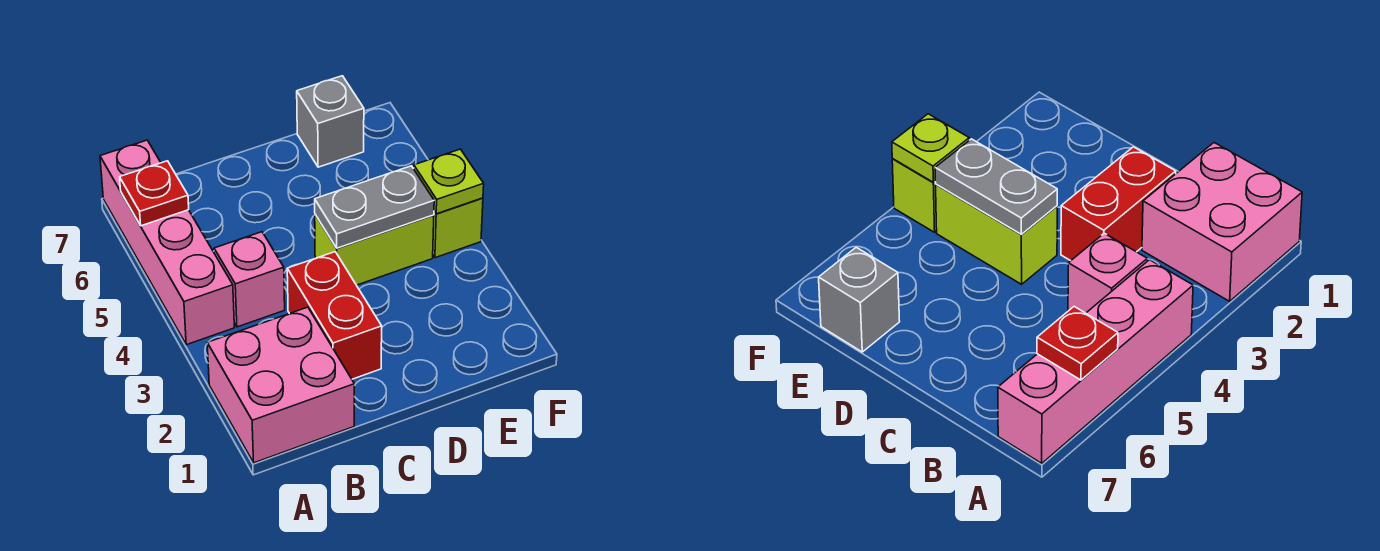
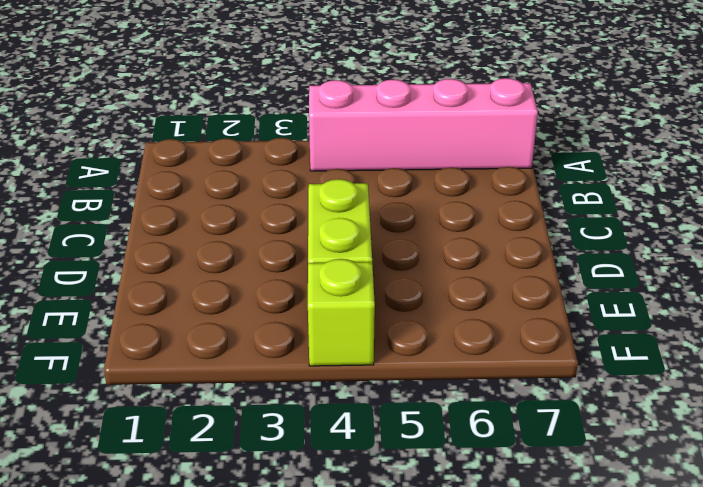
none -> pink 2x2 brick [207,307,354,463]
none -> pink 1x1 brick [214,232,285,327]

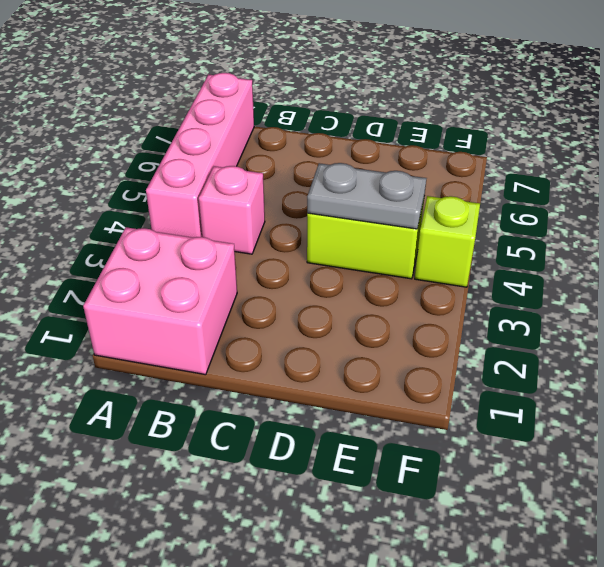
none -> red 1x2 brick [287,252,382,379]
none -> grey 1x1 brick [297,76,364,167]

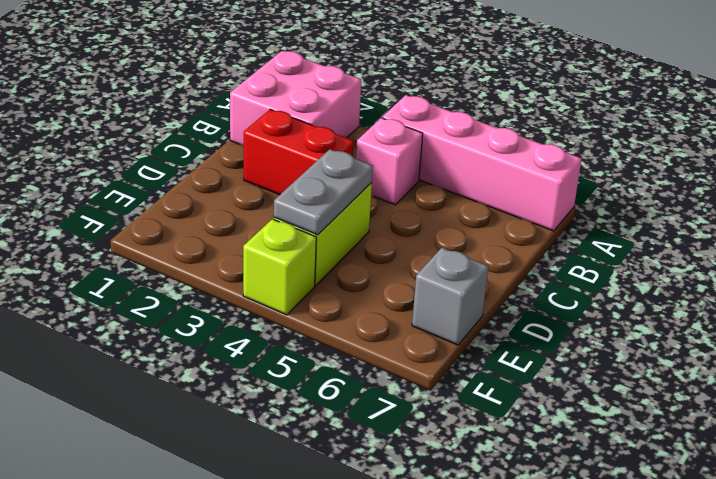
none -> red 1x1 plate [120,161,189,226]
none -> lime 1x1 plate [414,149,484,214]

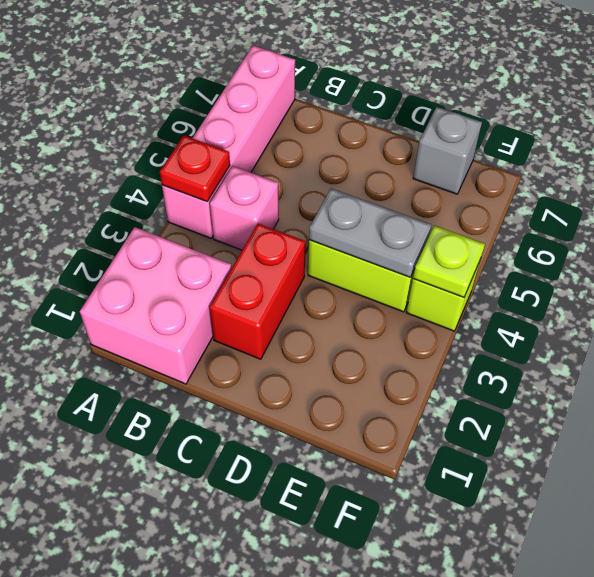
red 1x1 plate [160,136,230,202] -> red 1x1 plate moved to [120,161,189,226]

